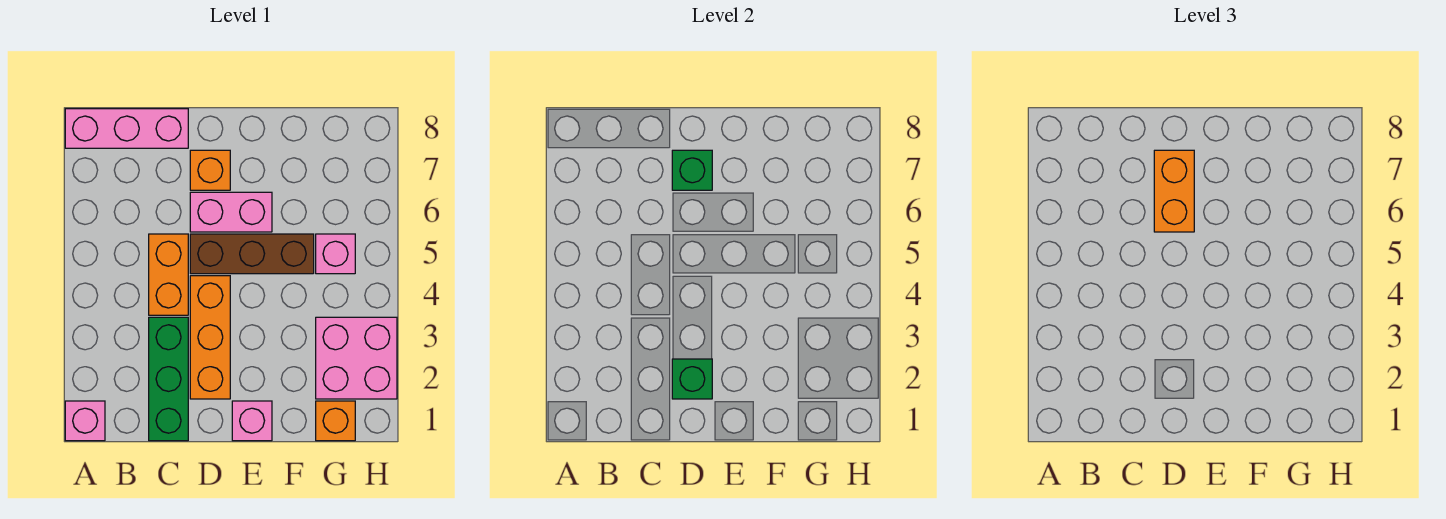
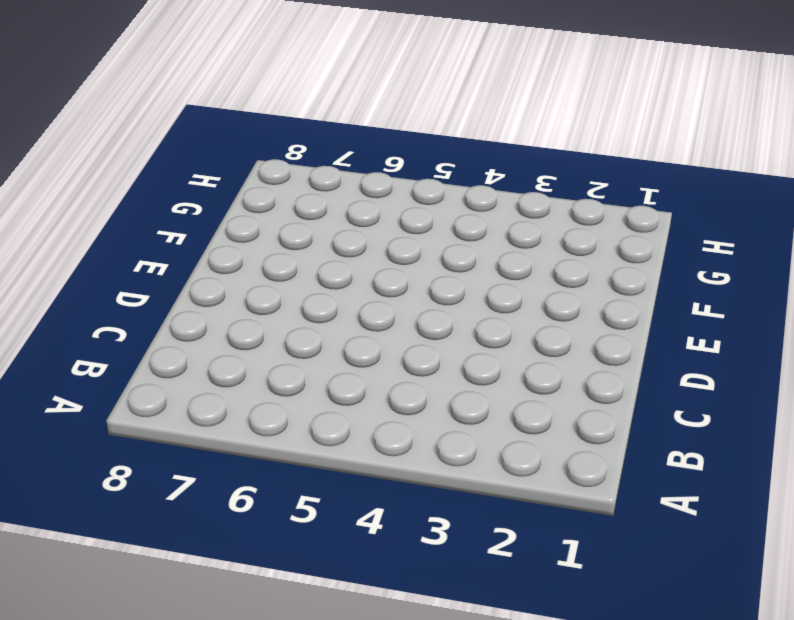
none -> pink 1x1 brick [65,401,105,441]
none -> pink 1x3 brick [65,109,188,148]
none -> green 1x3 brick [149,317,188,441]

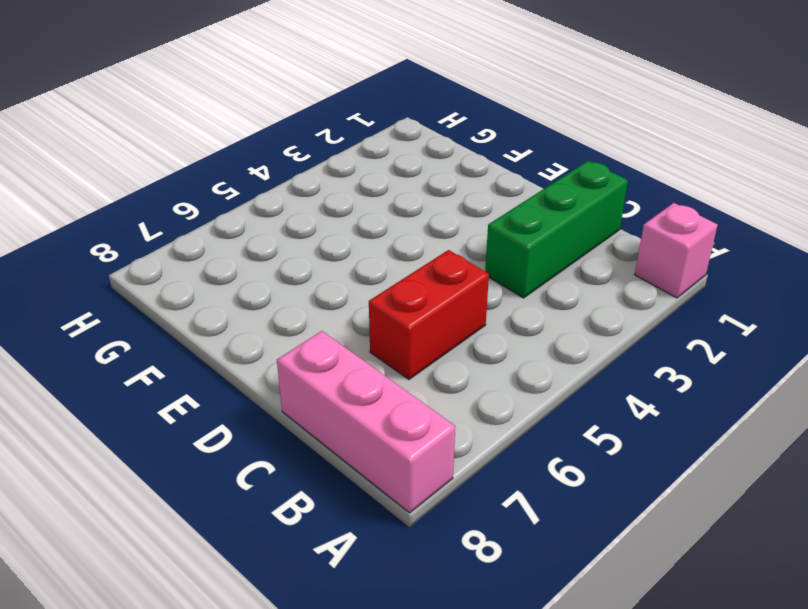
red 1x2 brick [369,250,489,380] -> orange 1x2 brick [149,234,188,315]
none -> orange 1x3 brick [190,276,230,399]
none -> brown 1x3 brick [190,234,314,274]
none -> pink 1x2 brick [190,192,272,232]

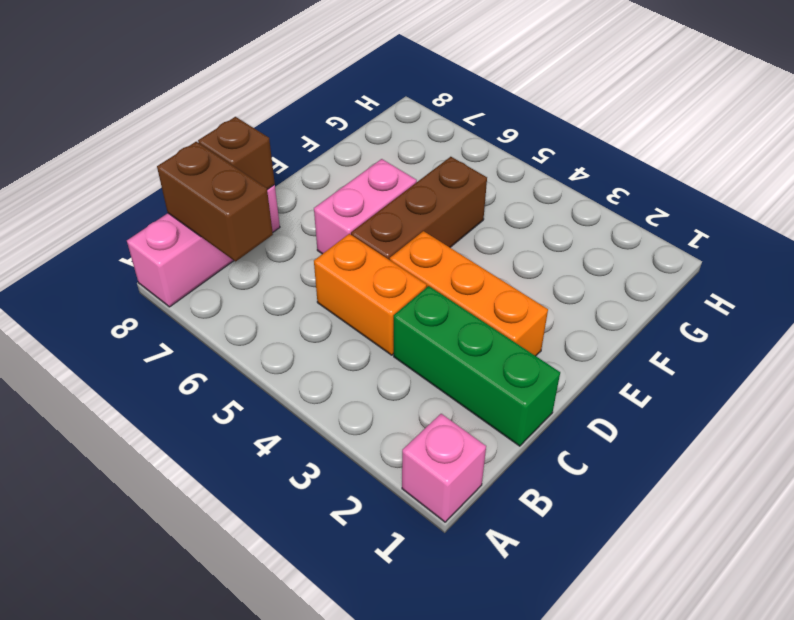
brown 1x2 brick [157,142,273,261] -> none
brown 1x1 brick [198,117,275,190] -> none
none -> orange 1x1 brick [190,150,230,190]
none -> pink 1x1 brick [232,401,272,441]
none -> orange 1x1 brick [316,401,355,441]

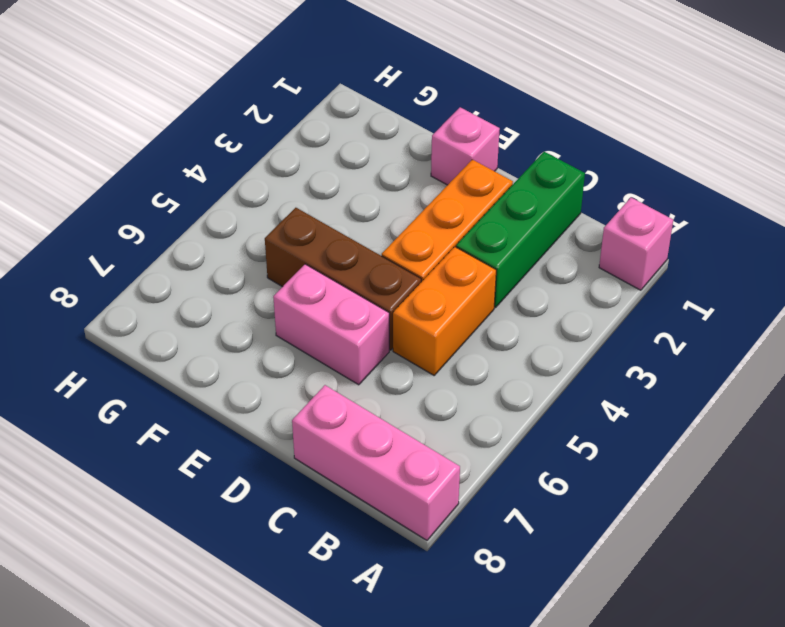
none -> orange 1x1 brick [190,150,230,190]
none -> orange 1x1 brick [316,401,355,441]
none -> pink 2x2 brick [316,317,397,399]

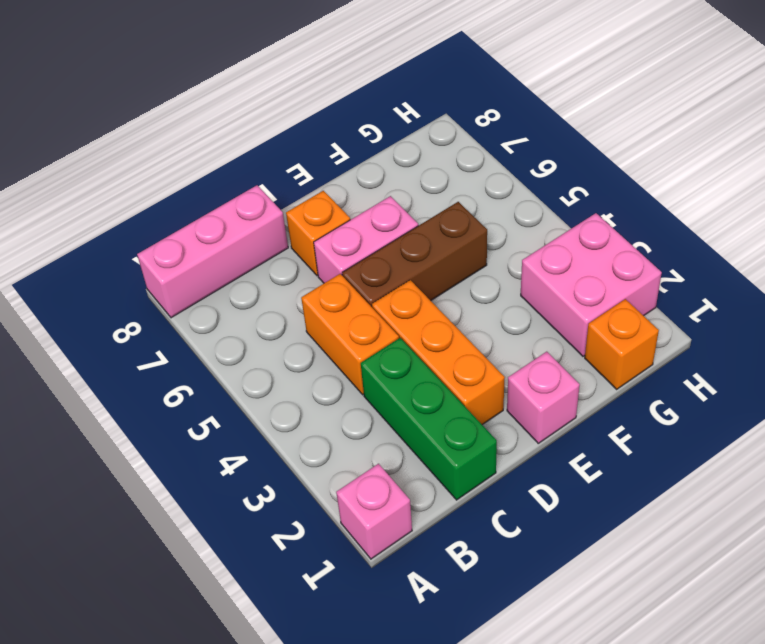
none -> pink 1x1 brick [316,234,355,274]
none -> green 1x1 brick [672,359,712,399]
none -> green 1x1 brick [672,150,712,190]

